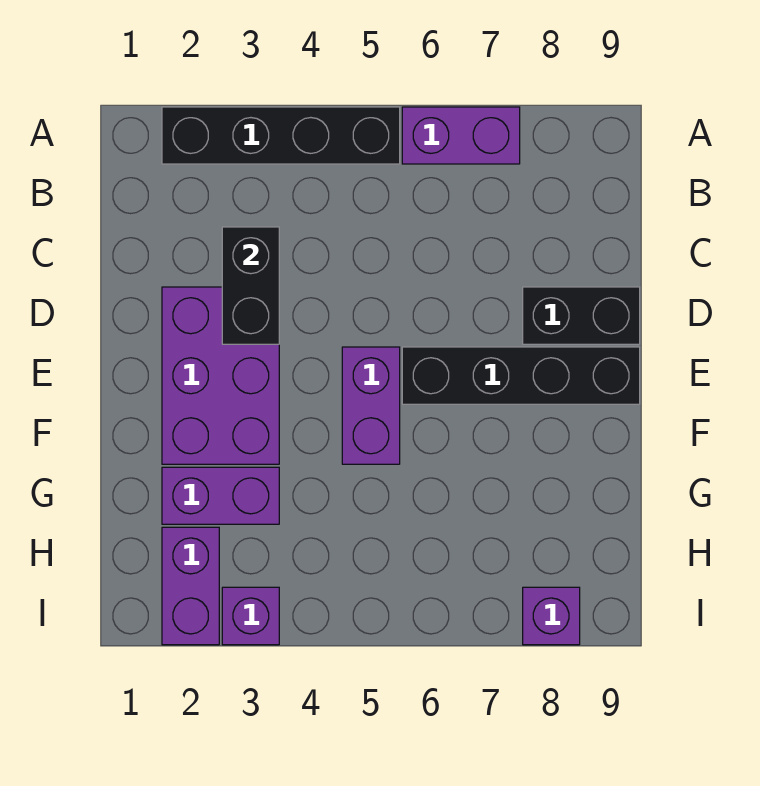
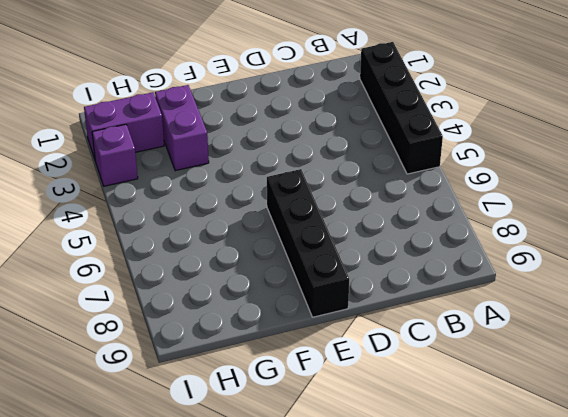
none -> purple 1x2 brick [402,107,520,164]
none -> purple 2x3 brick [162,287,279,464]

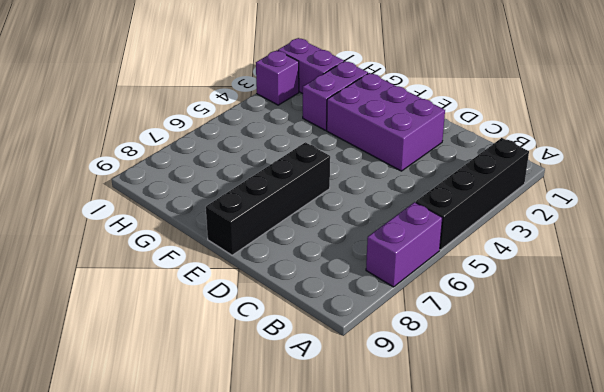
none -> black 1x2 brick [523,287,640,344]
none -> purple 1x2 brick [342,347,400,464]

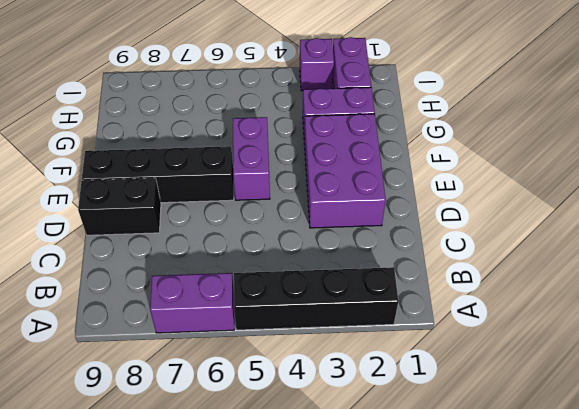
none -> purple 1x1 brick [523,587,580,645]
none -> black 1x2 brick [222,227,279,344]

